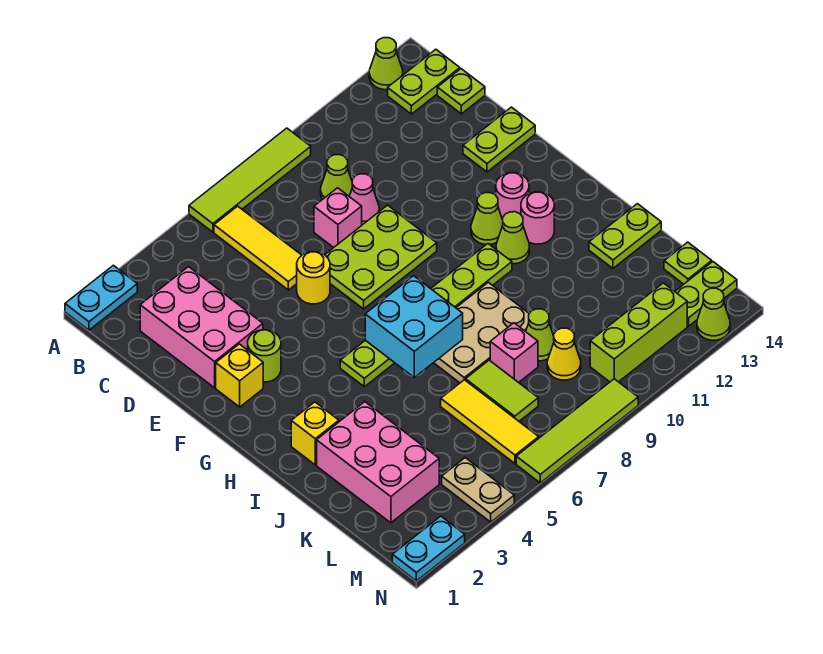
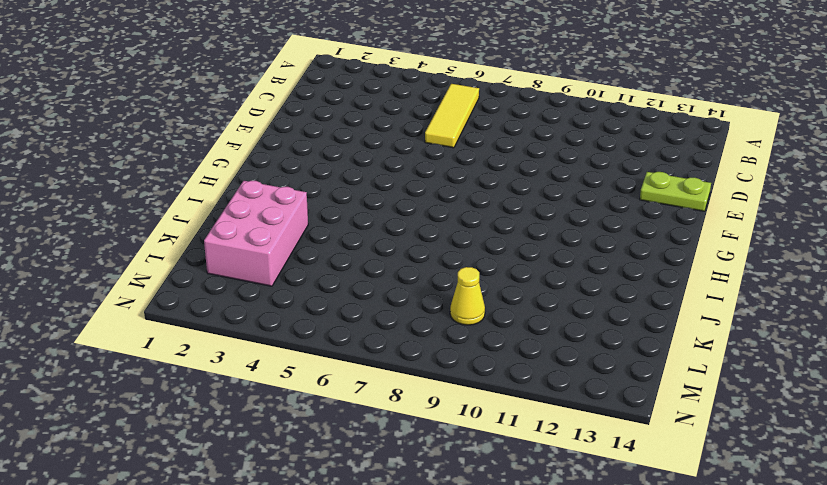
none -> cyan 1x2 plate [65,265,137,330]
none -> lime 1x4 tile [189,128,311,232]
none -> lime 1x1 cone [369,38,403,90]
none -> lime 1x2 plate [388,49,460,114]

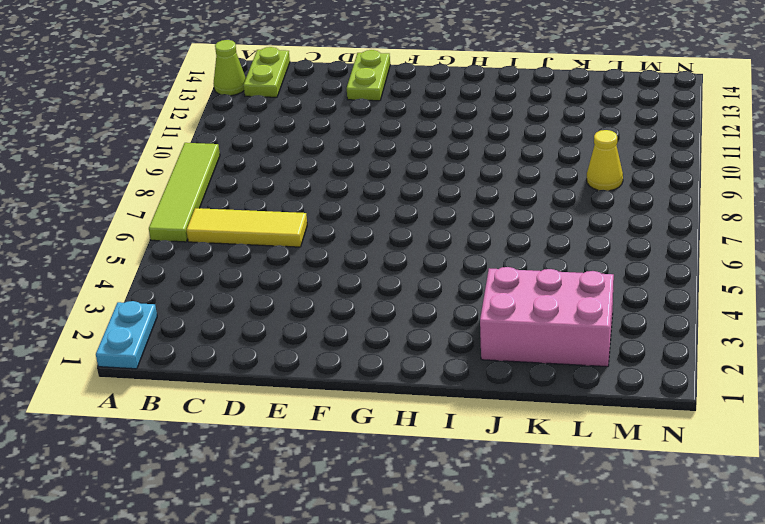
none -> pink 2x3 brick [140,267,263,388]
none -> lime 1x1 cone [321,155,352,200]
none -> lime 1x1 plate [437,69,485,114]
none -> pink 1x1 brick [314,188,362,248]

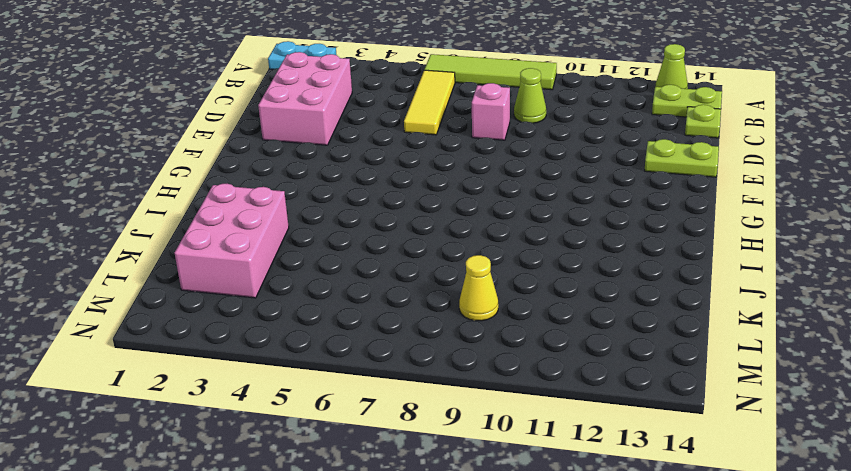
none -> pink 1x1 cone [349,174,379,225]
none -> yellow 1x1 round brick [297,252,330,304]
none -> lime 2x3 plate [325,205,437,309]
none -> yellow 1x1 brick [216,344,263,407]

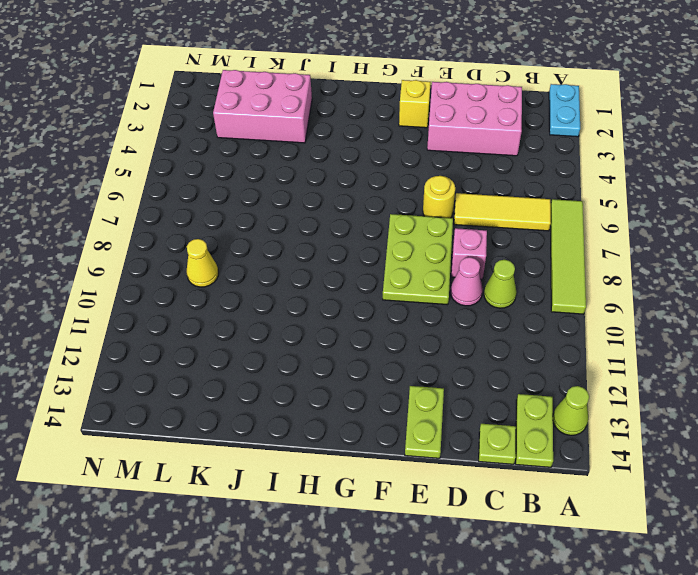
none -> lime 1x1 round brick [248,330,281,382]
none -> lime 1x1 cone [471,193,503,244]
none -> pink 1x1 round brick [496,173,529,219]
none -> lime 1x6 plate [340,244,512,387]

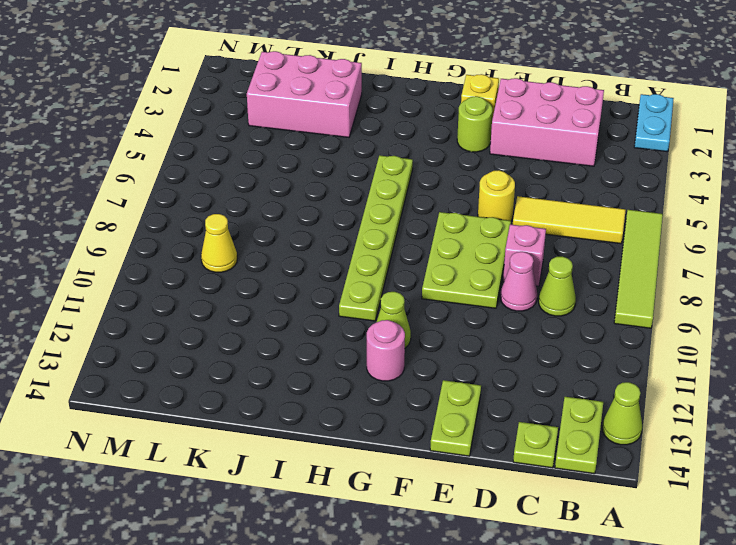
none -> lime 1x1 cone [496,212,529,264]
none -> pink 1x1 round brick [521,192,554,244]
none -> yellow 1x1 brick [291,402,339,465]
none -> tan 2x3 plate [434,282,529,383]

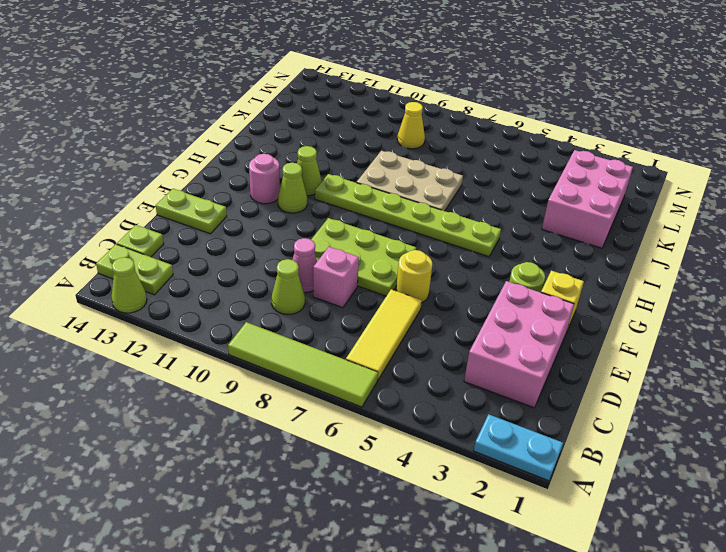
none -> pink 1x1 round brick [521,192,554,244]
none -> yellow 1x1 brick [291,402,339,465]
none -> lime 1x2 plate [589,204,661,268]
none -> yellow 1x3 tile [441,380,539,464]

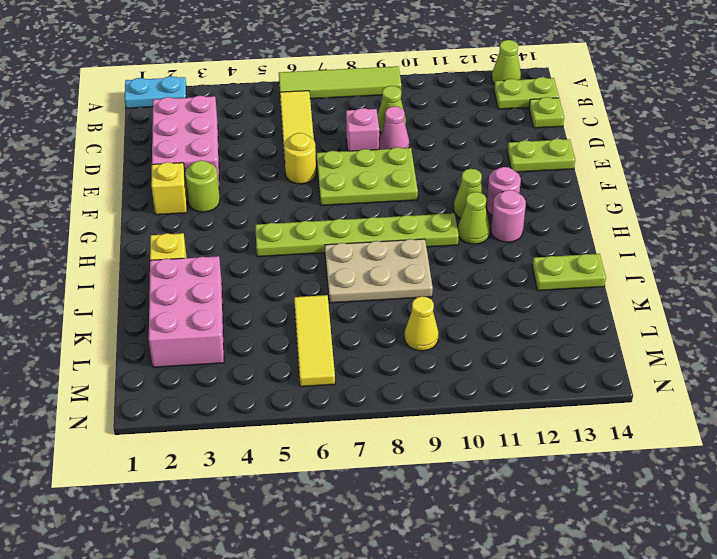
none -> lime 1x2 tile [466,360,538,421]
none -> pink 1x1 brick [490,323,538,383]
none -> lime 1x1 cone [526,309,554,361]
none -> lime 1x1 plate [664,242,712,284]

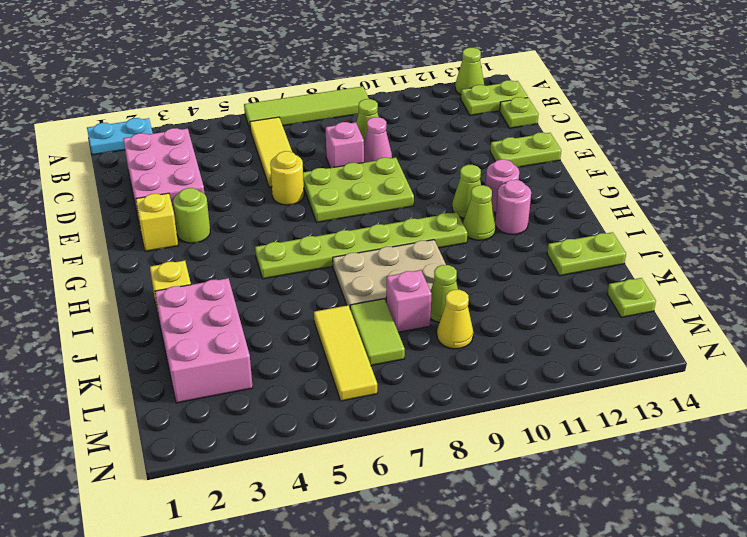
none -> tan 1x2 plate [442,458,514,522]
none -> lime 1x3 brick [590,283,687,382]
none -> lime 1x2 plate [675,262,737,326]
none -> cyan 1x2 plate [392,516,465,581]

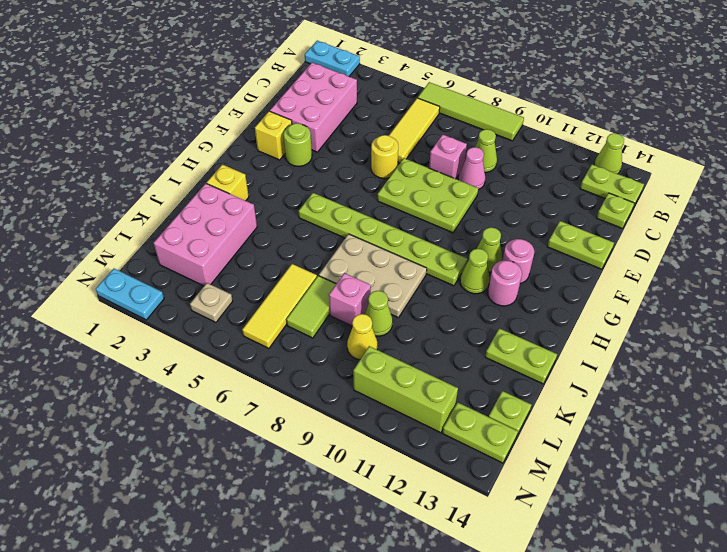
tan 1x1 plate [190,283,233,322] -> tan 1x2 plate [442,458,514,522]
none -> lime 1x4 tile [516,379,638,483]
none -> lime 1x1 cone [697,288,730,340]
none -> cyan 2x2 brick [365,276,463,377]

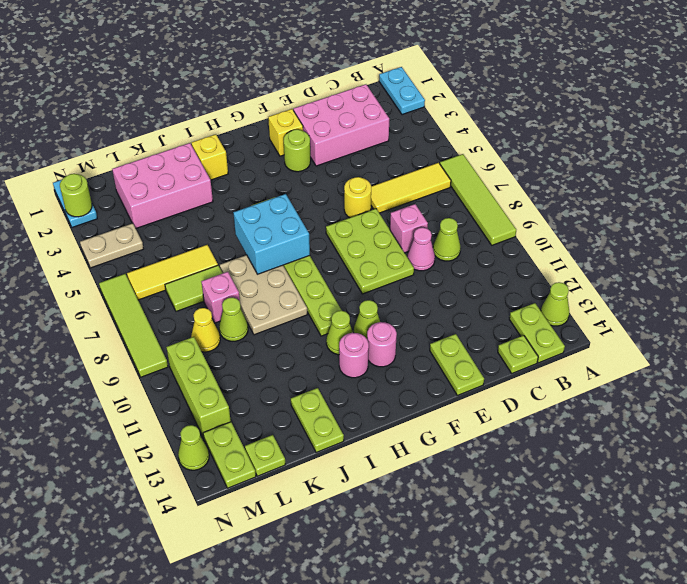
lime 1x1 round brick [60,174,92,217] -> none

